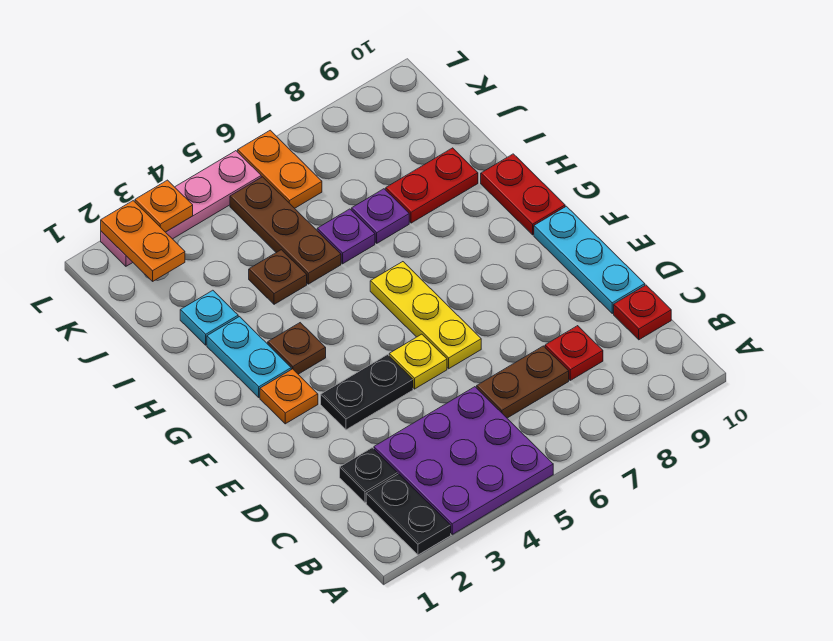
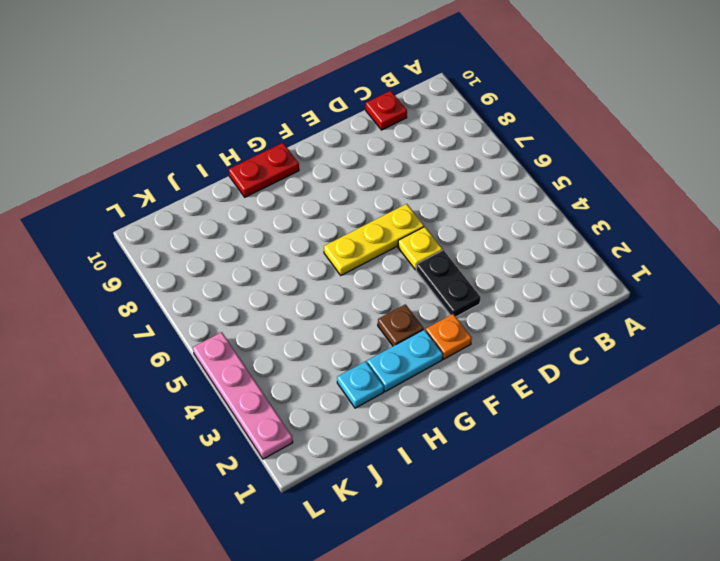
none -> black 1x2 plate [366,474,451,555]
none -> purple 3x3 plate [374,387,553,534]
none -> black 1x1 plate [340,448,398,502]

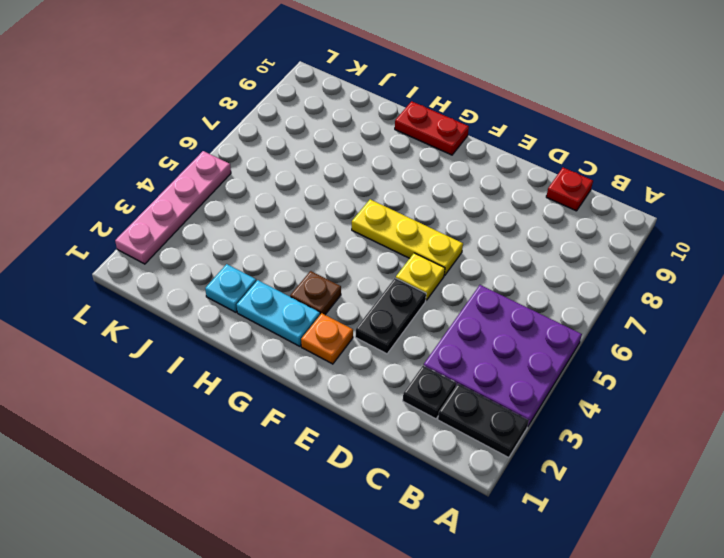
none -> brown 1x2 plate [477,346,569,418]
none -> red 1x1 plate [545,326,603,380]
none -> cyan 1x3 plate [534,206,645,313]

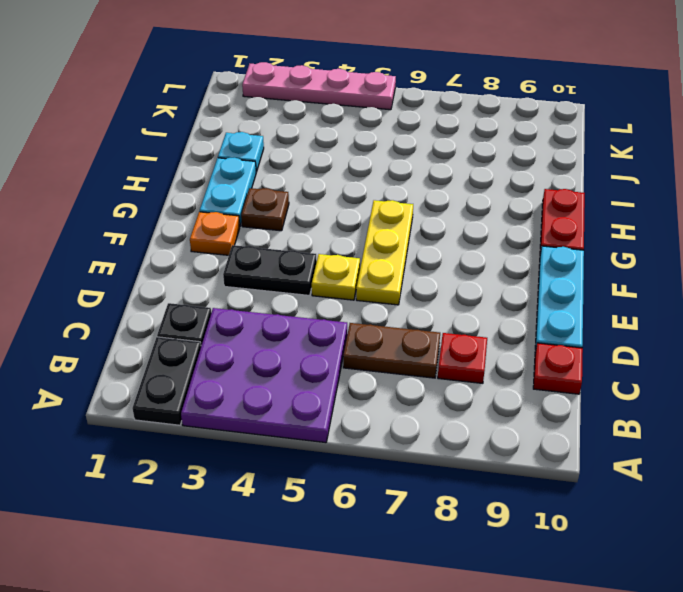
none -> brown 1x1 plate [249,250,307,304]
none -> brown 1x3 plate [230,177,341,284]
none -> purple 1x1 plate [317,209,375,264]

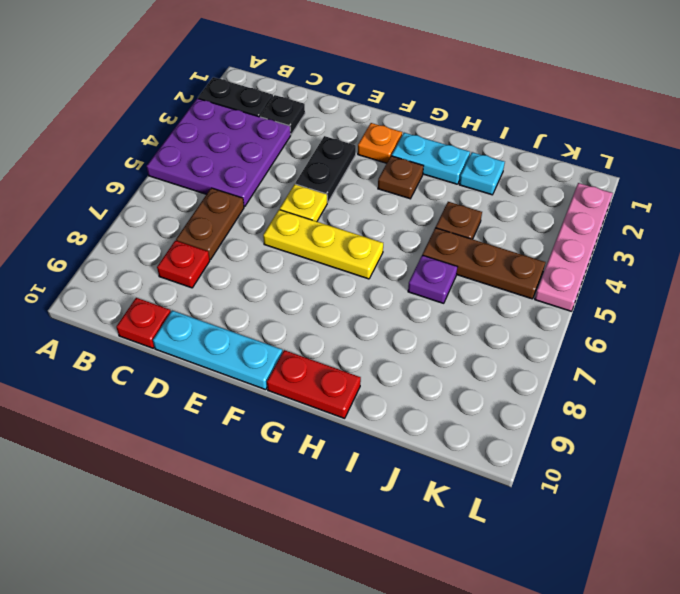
none -> purple 1x1 plate [352,189,409,243]
none -> red 1x2 plate [386,148,478,223]
none -> orange 1x2 plate [238,130,322,208]

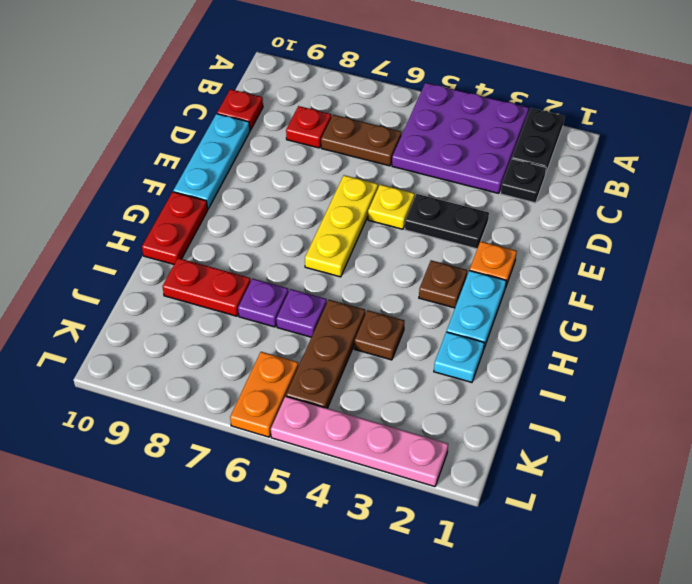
none -> orange 1x2 plate [101,201,185,281]
none -> orange 1x1 plate [135,180,193,232]

